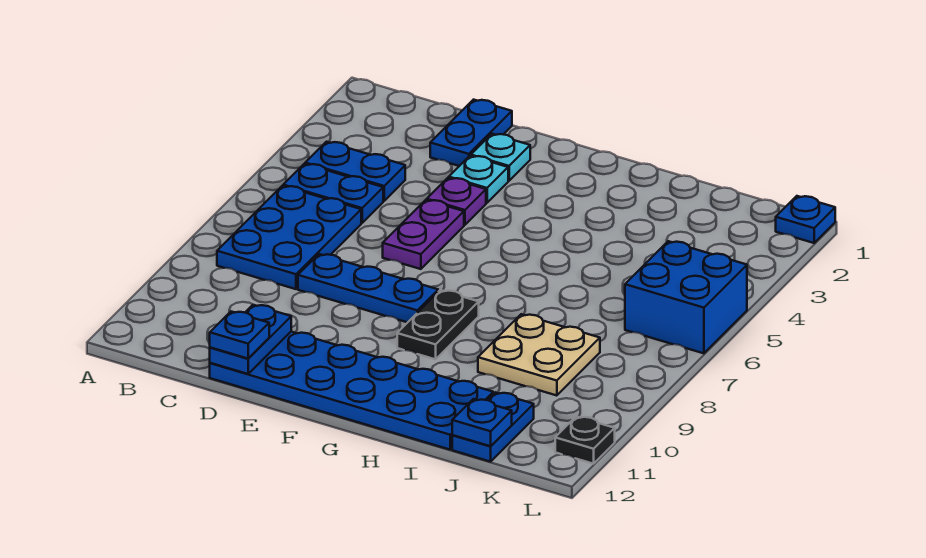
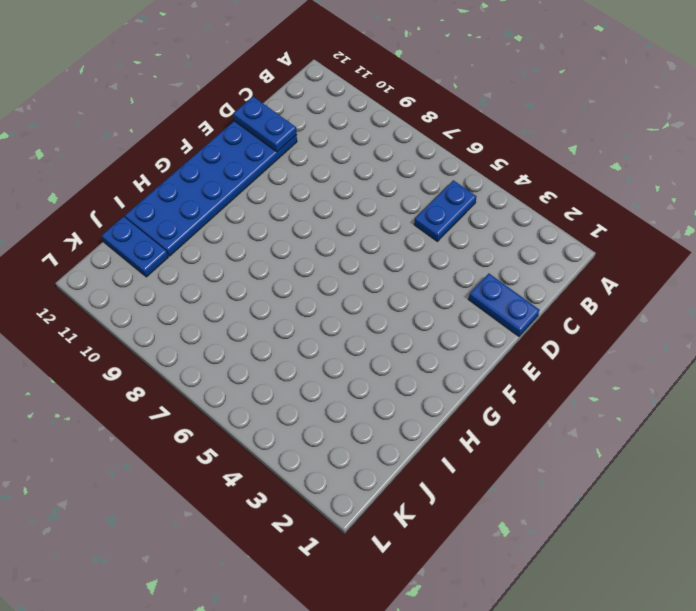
none -> blue 1x2 plate [305,142,405,201]
none -> blue 2x3 plate [217,186,361,289]
none -> blue 1x3 plate [298,254,438,322]

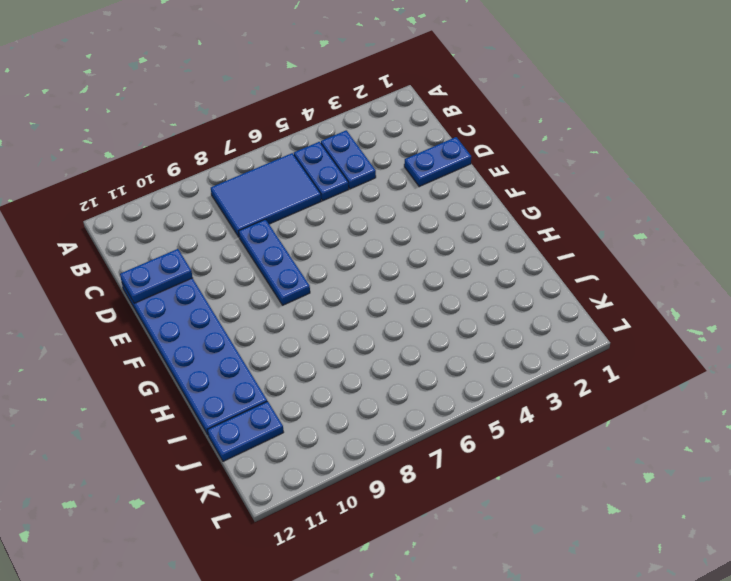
blue 2x3 tile [211,153,321,237] -> blue 2x3 plate [217,186,361,289]
none -> cyan 1x1 plate [471,134,530,181]
none -> cyan 1x1 plate [449,156,508,203]
none -> purple 1x1 plate [427,178,486,225]

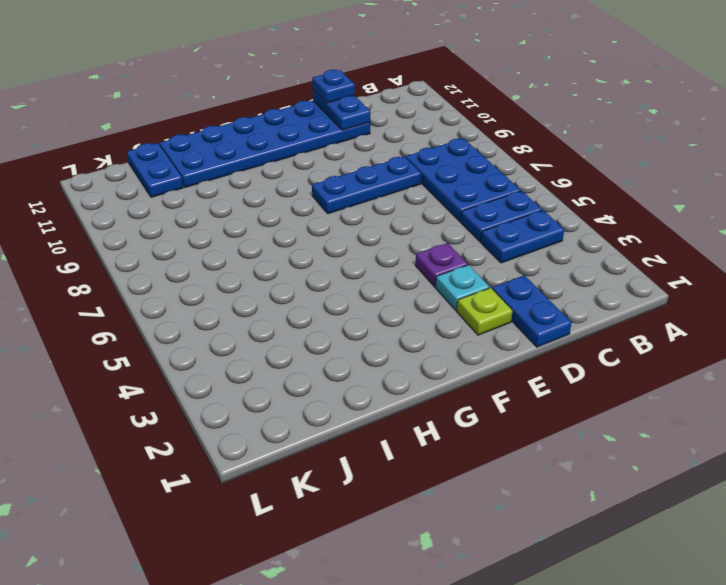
lime 1x1 plate [457,288,512,335] -> cyan 1x1 plate [471,134,530,181]
none -> purple 1x2 plate [383,200,464,269]
none -> black 1x2 plate [397,290,479,359]
none -> tan 2x2 plate [478,314,600,396]

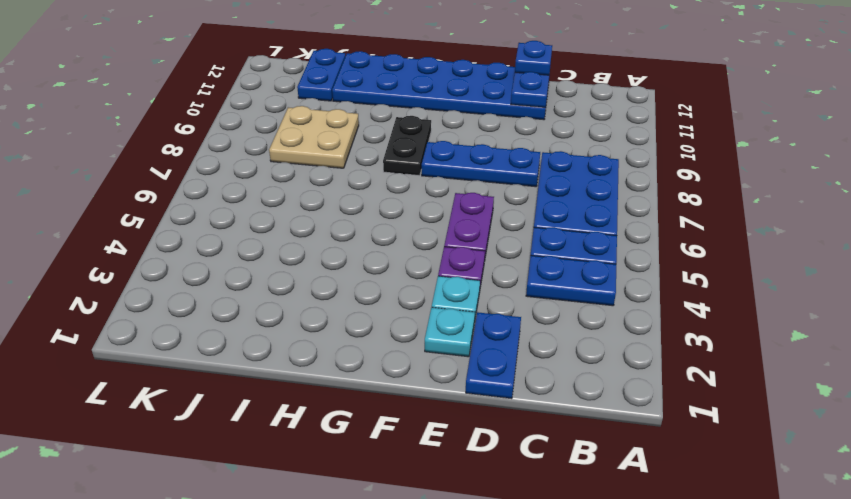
none -> blue 2x2 brick [625,241,747,353]
none -> blue 1x1 plate [776,196,835,243]
none -> black 1x1 plate [555,417,615,464]

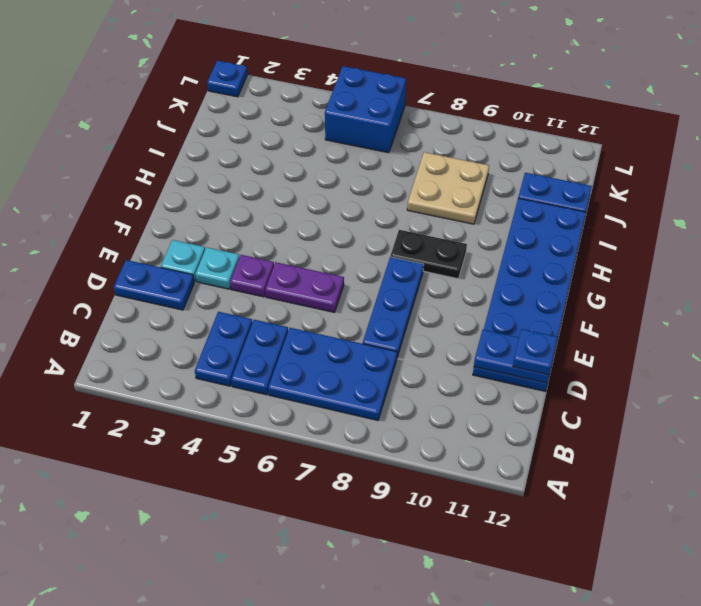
none -> black 1x1 plate [555,417,615,464]
none -> blue 1x1 plate [452,399,512,446]

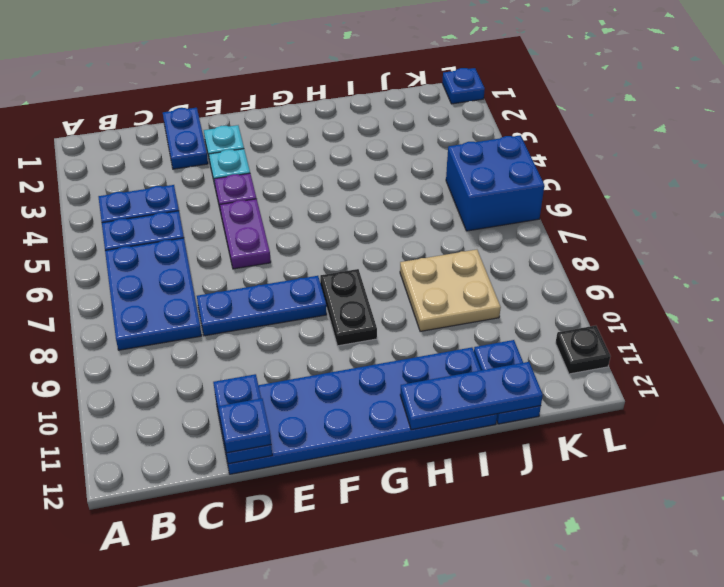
blue 1x3 plate [400,362,543,430] -> blue 1x1 plate [452,399,512,446]

